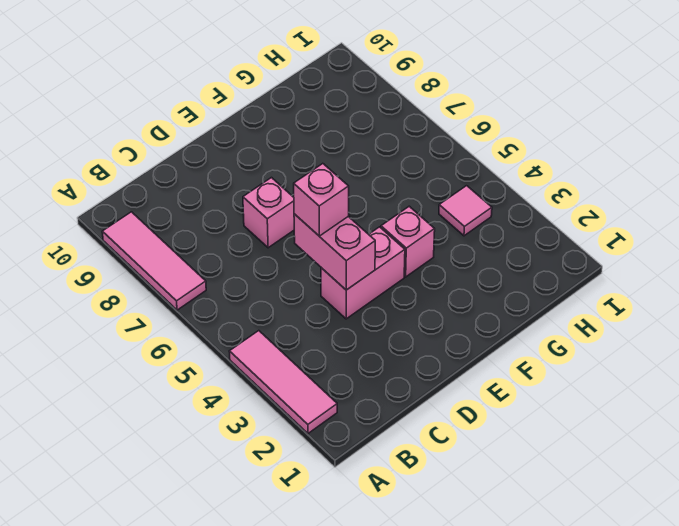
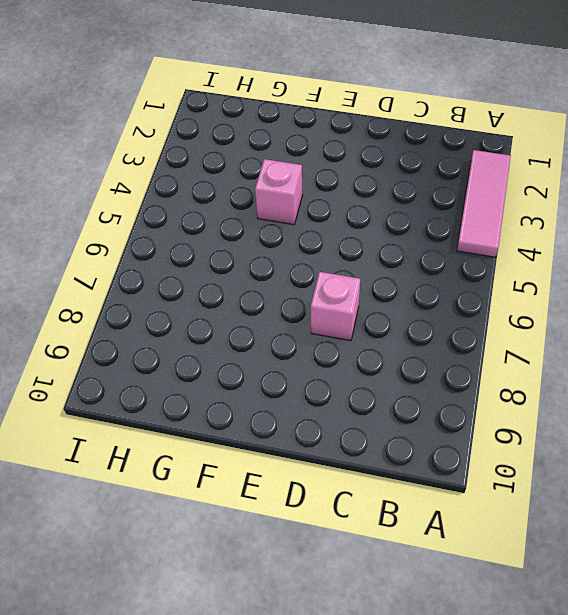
none -> pink 1x3 tile [102,212,206,310]
none -> pink 1x2 brick [321,227,405,319]

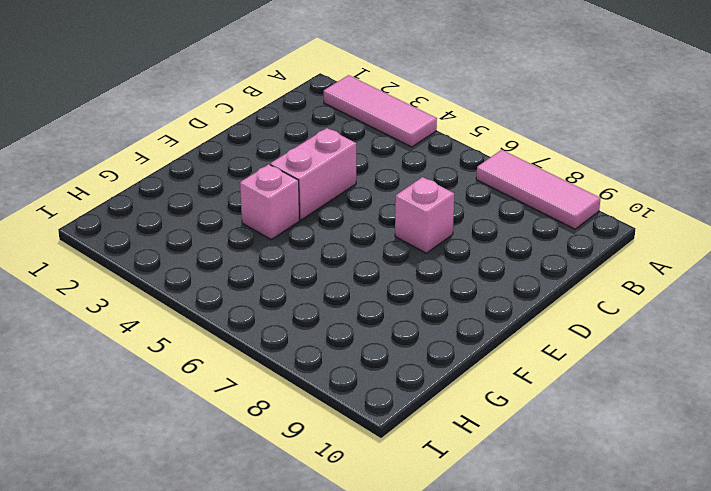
none -> pink 1x1 tile [439,186,492,236]
none -> pink 1x2 brick [294,214,375,290]

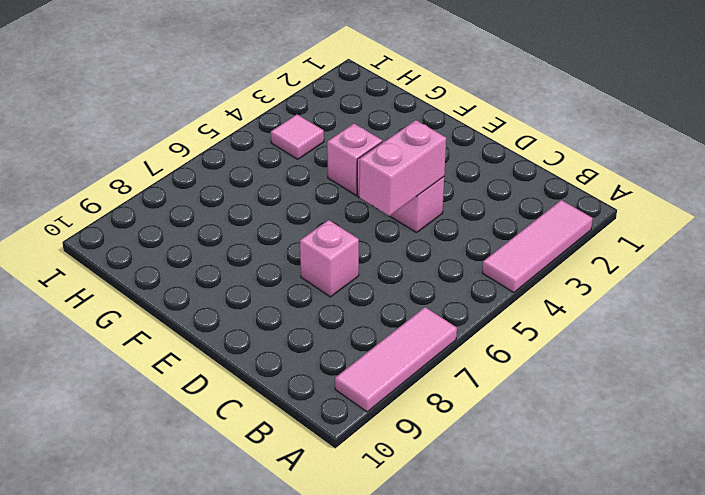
none -> pink 1x1 brick [294,164,349,236]

